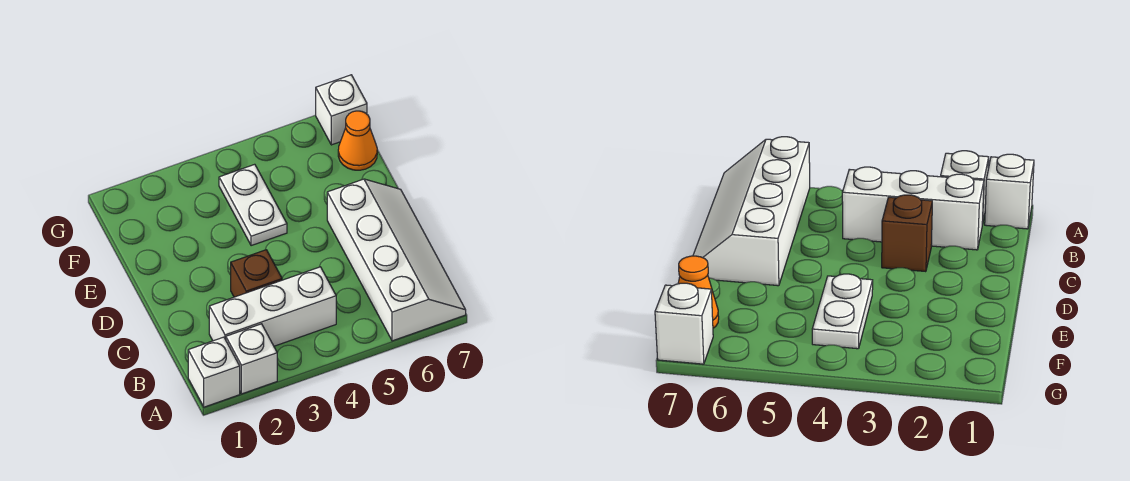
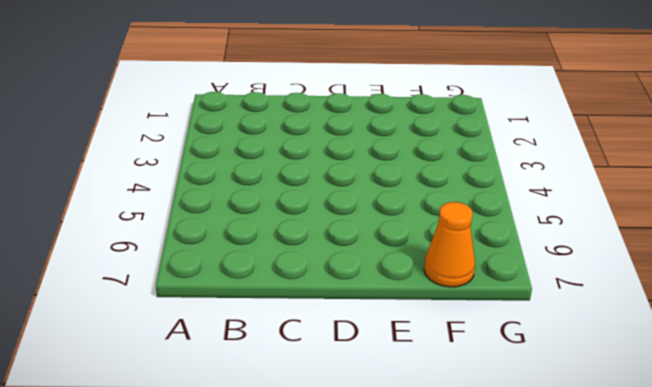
none -> white 1x1 brick [188,337,240,407]
none -> white 1x1 brick [226,324,277,394]

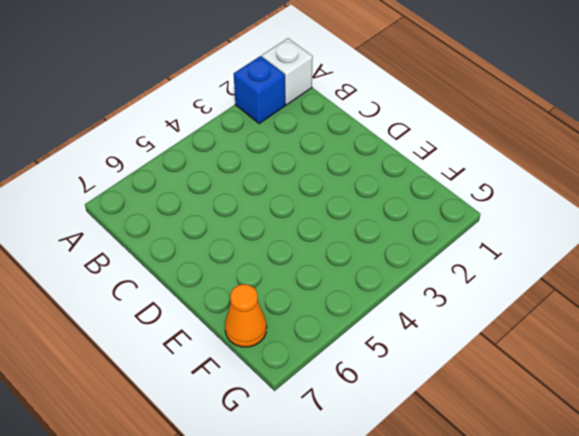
blue 1x1 brick [234,56,285,124] -> white 1x1 brick [226,324,277,394]
none -> white 2x4 slope [327,179,466,341]
none -> white 1x3 brick [209,267,336,346]

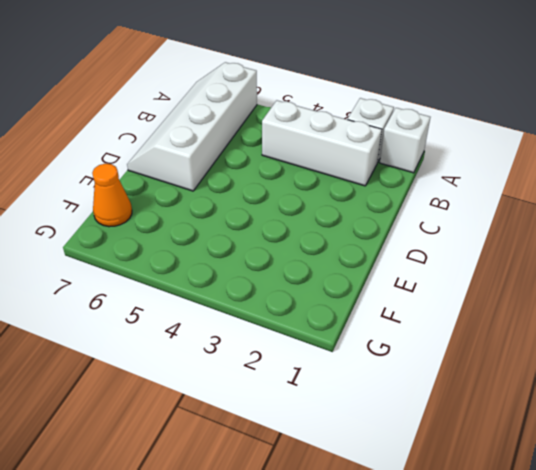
none -> brown 1x1 brick [231,250,282,297]
none -> white 1x2 plate [219,164,287,246]

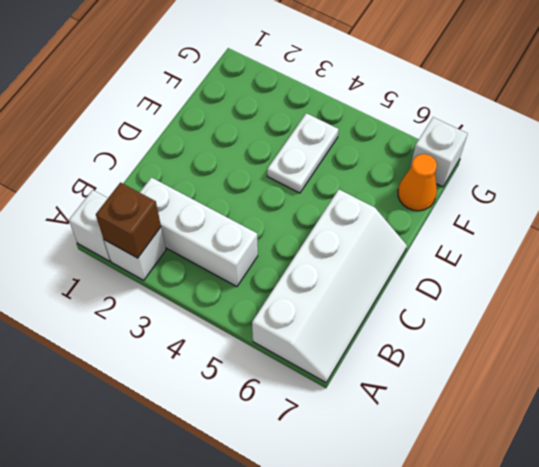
brown 1x1 brick [96,183,161,258] -> brown 1x1 brick moved to [231,250,282,297]

